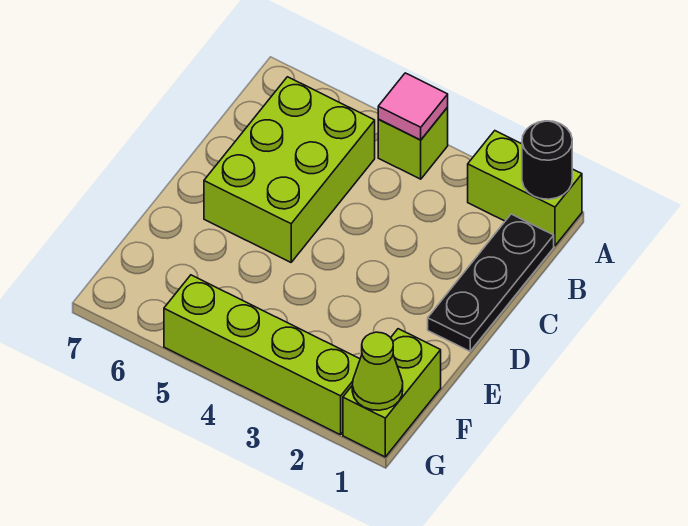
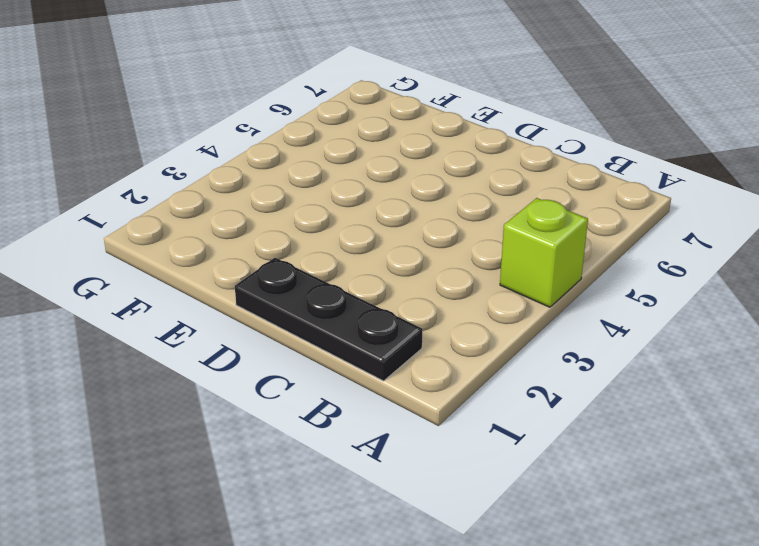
none -> lime 1x2 brick [468,131,582,246]
none -> lime 2x3 brick [204,77,375,262]

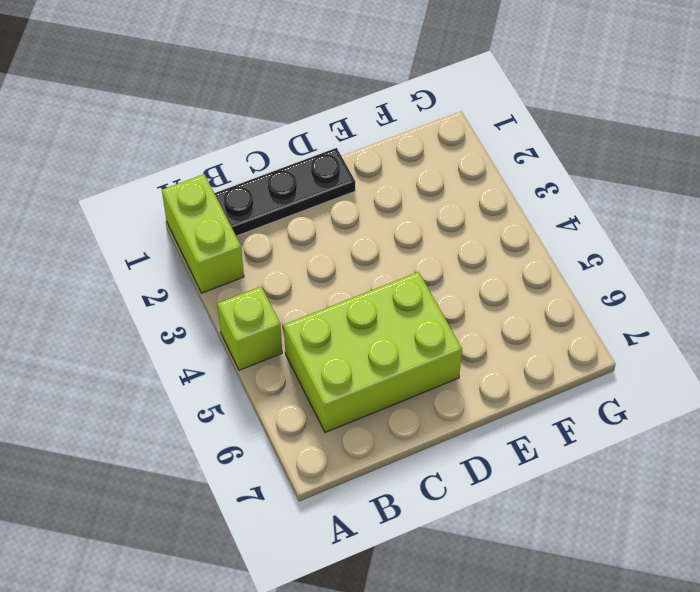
none -> lime 1x2 brick [343,329,441,457]
none -> lime 1x4 brick [164,275,360,435]

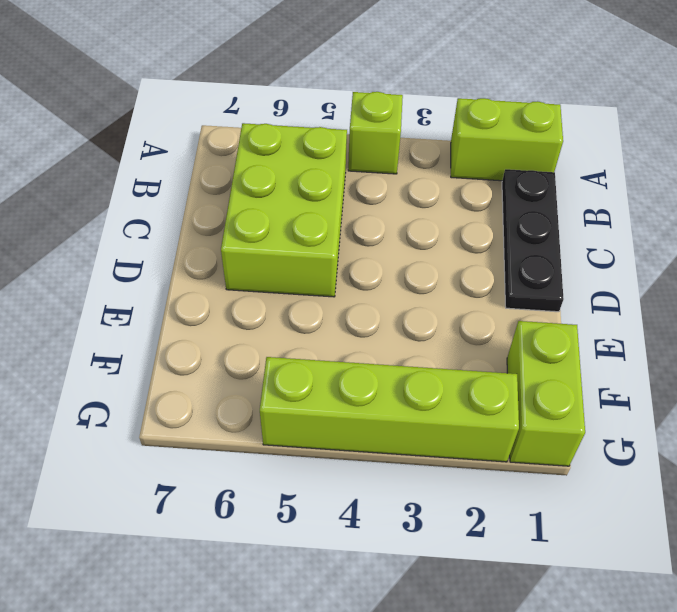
none -> black 1x1 round brick [522,121,572,199]
none -> pink 1x1 tile [378,73,448,140]

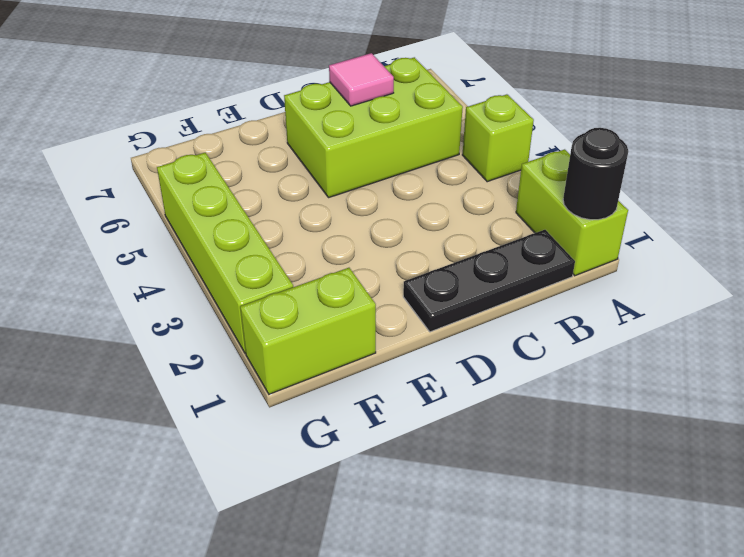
pink 1x1 tile [329,53,394,106] -> pink 1x1 tile moved to [378,73,448,140]
none -> lime 1x1 cone [352,332,403,410]

